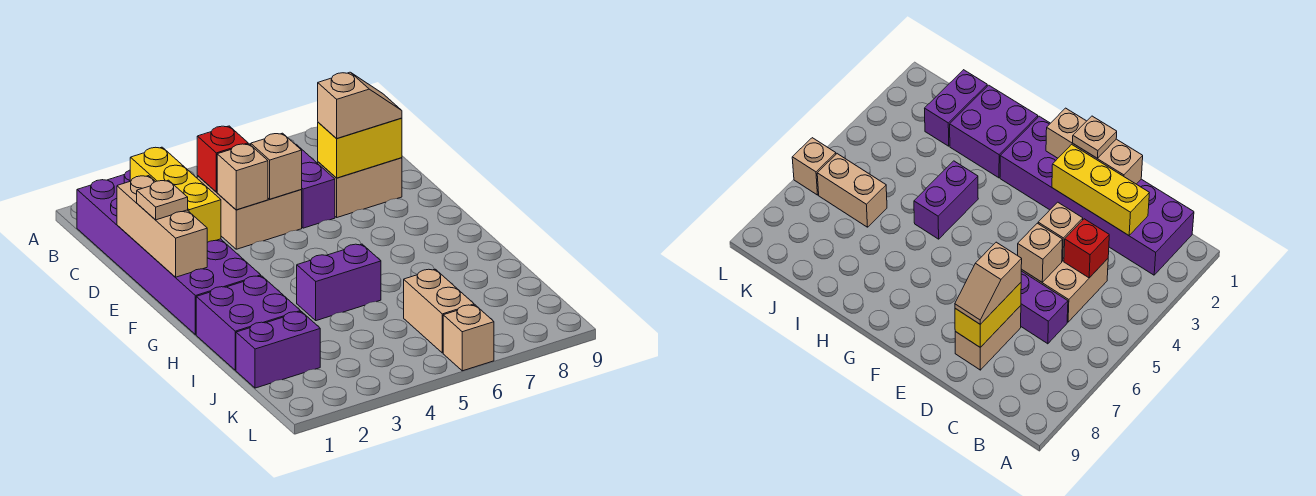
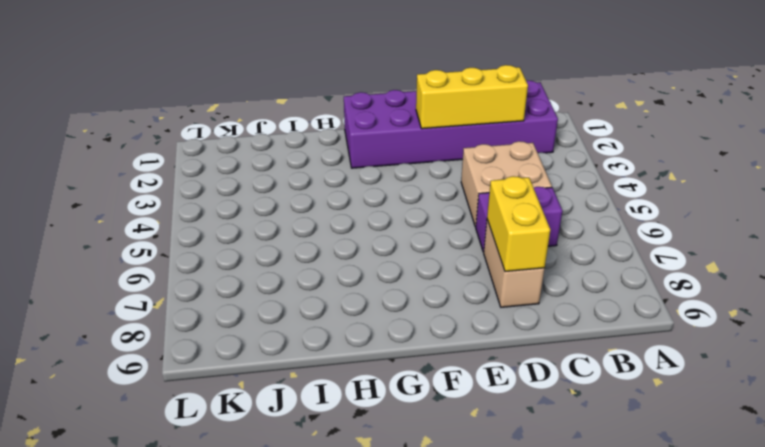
none -> purple 2x2 brick [196,276,301,370]
none -> purple 1x2 brick [297,244,381,321]
none -> purple 1x2 brick [236,312,320,388]

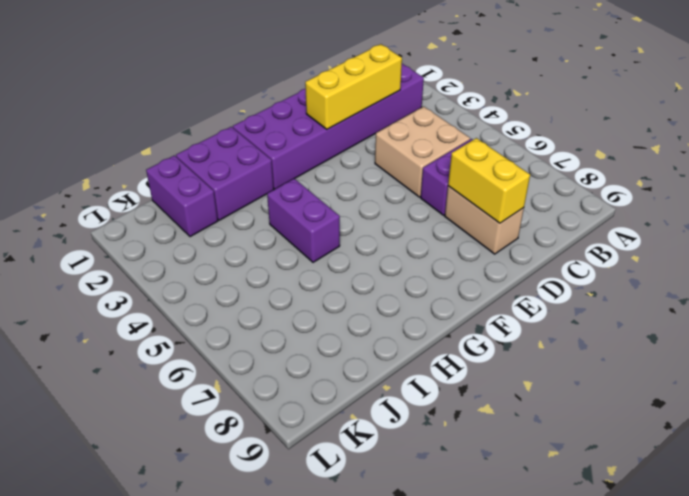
none -> tan 1x2 brick [404,269,474,353]
none -> tan 1x1 brick [443,305,494,371]
none -> red 1x1 brick [197,126,248,192]

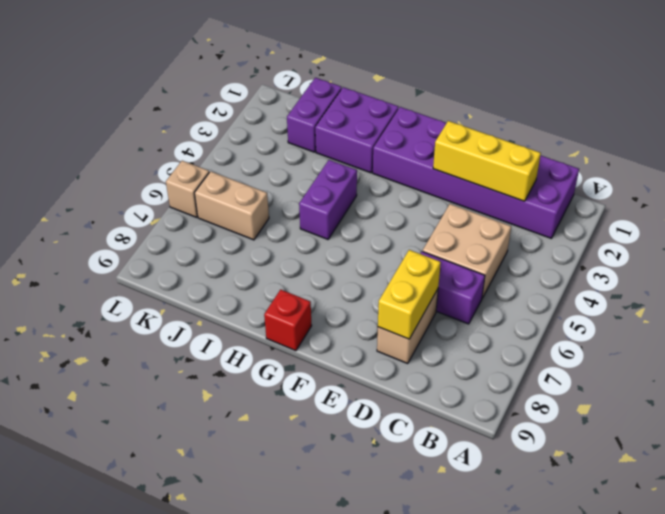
red 1x1 brick [264,290,312,351] -> red 1x1 brick moved to [197,126,248,192]
none -> tan 1x3 brick [117,176,207,277]
none -> tan 1x1 brick [217,144,268,210]
none -> tan 1x1 brick [251,133,302,199]

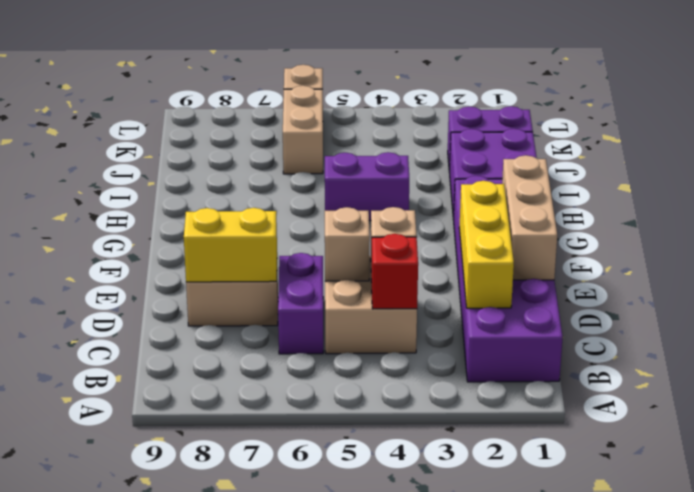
none -> tan 1x2 slope [318,72,402,139]
none -> tan 1x1 plate [137,180,188,220]

